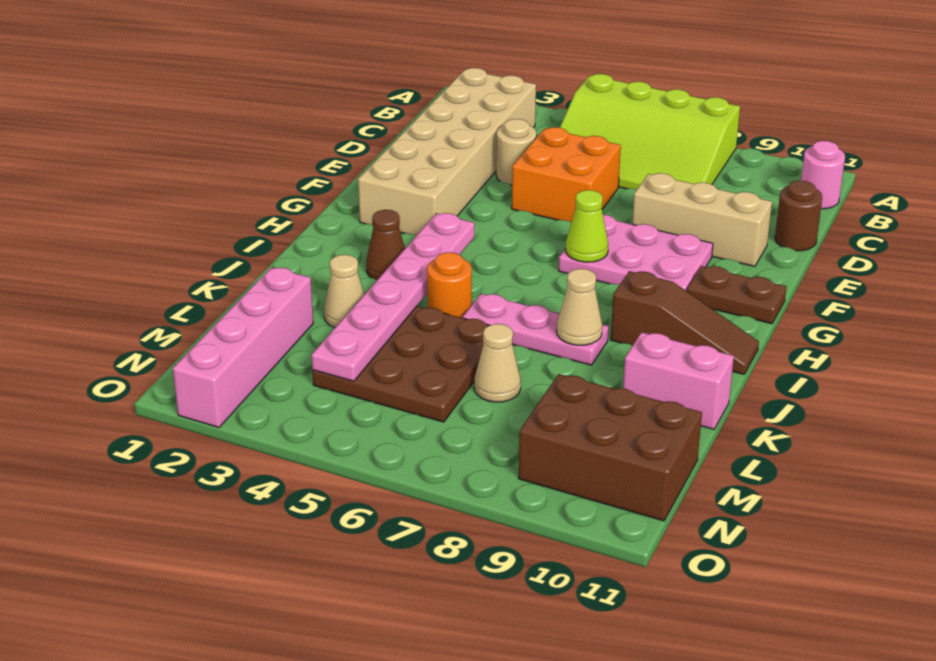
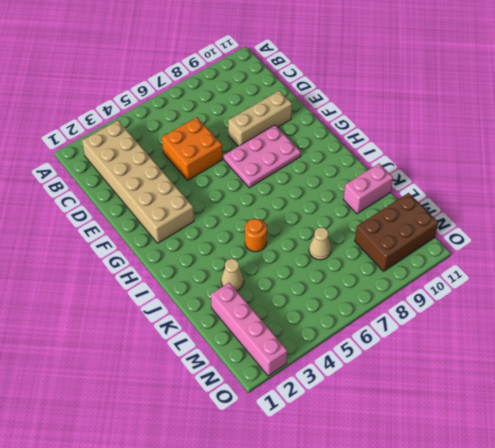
none -> lime 3x4 slope [560,74,740,189]
none -> pink 1x1 round brick [801,141,845,209]
none -> tan 1x1 round brick [496,119,536,185]

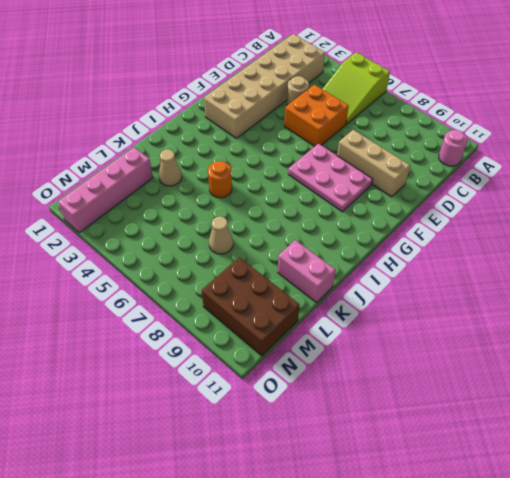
lime 2x3 slope [323,52,390,124] -> lime 3x4 slope [560,74,740,189]
none -> brown 1x1 round brick [775,180,822,251]
none -> brown 1x2 plate [687,266,786,324]
none -> brown 1x1 cone [366,210,405,280]

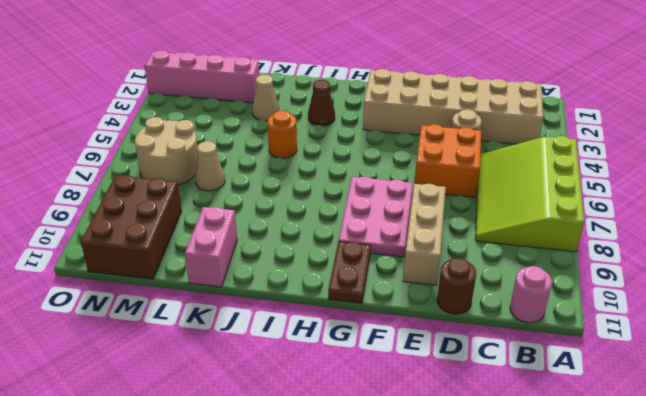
tan 2x2 round brick [135,117,198,185] -> brown 3x3 plate [313,306,489,422]
none -> brown 1x3 slope [611,271,759,374]
none -> pink 1x3 plate [463,294,609,365]
none -> lime 1x1 cone [566,190,608,262]

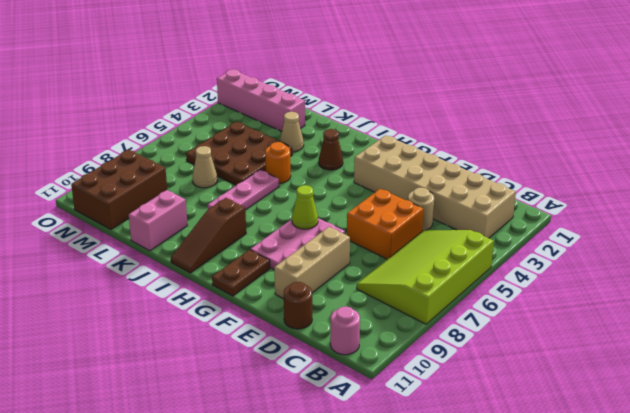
none -> pink 1x6 plate [312,213,474,381]
none -> tan 1x1 cone [557,269,602,345]

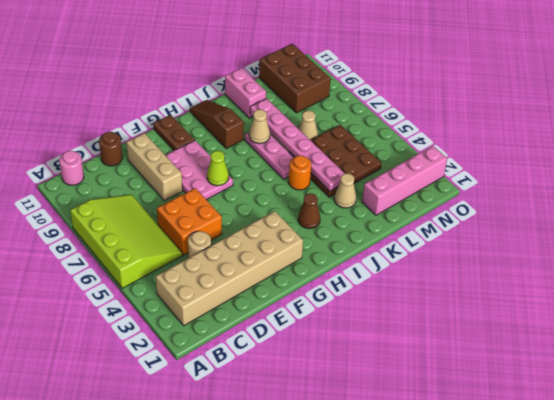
pink 1x6 plate [250,99,345,191] -> pink 1x6 plate turned to [312,213,474,381]

